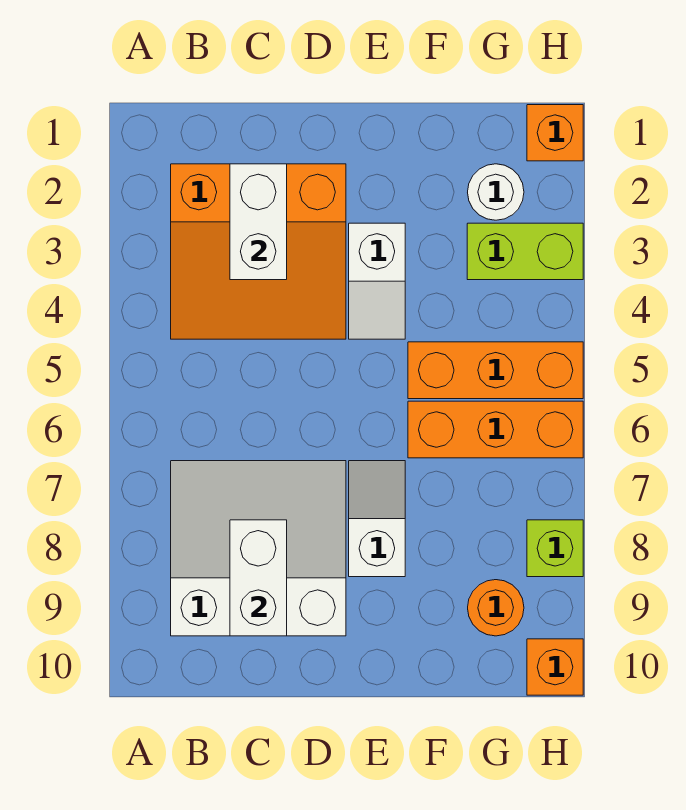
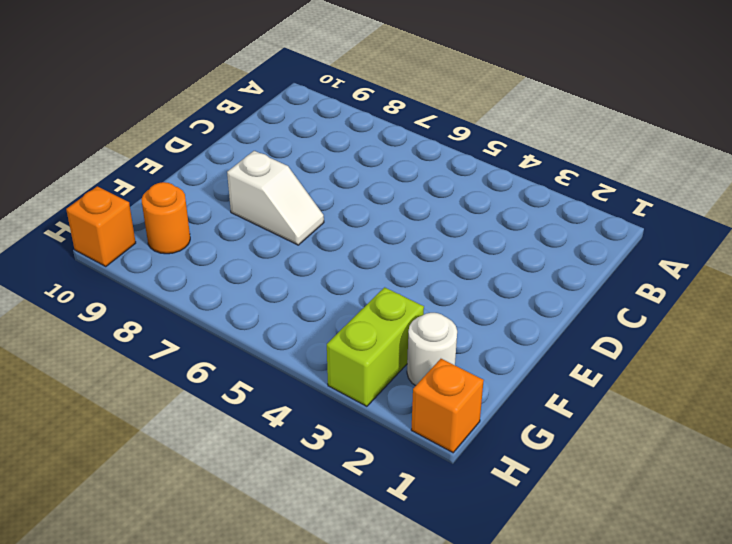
none -> orange 3x3 slope [171,164,346,339]
none -> white 3x3 slope [171,461,346,636]
none -> white 1x2 slope [349,223,405,339]

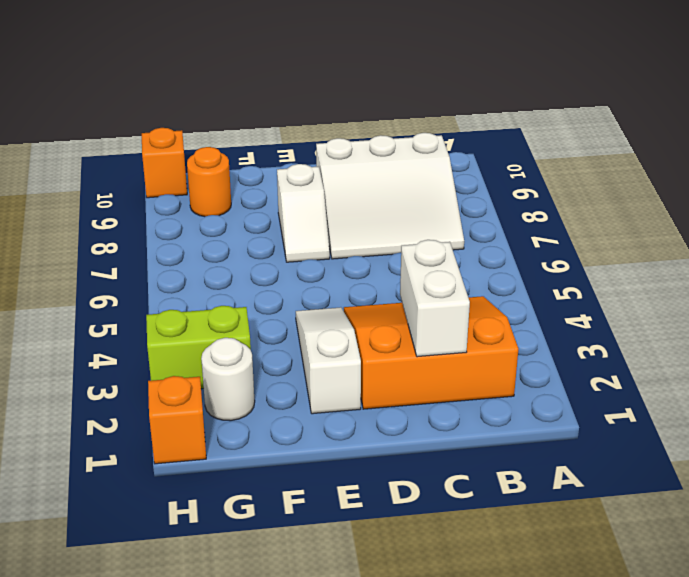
white 1x3 slope [296,307,361,414] -> white 1x2 slope [349,223,405,339]
none -> orange 1x3 brick [408,342,583,399]
none -> orange 1x3 brick [408,401,583,458]
none -> lime 1x1 brick [527,520,583,577]

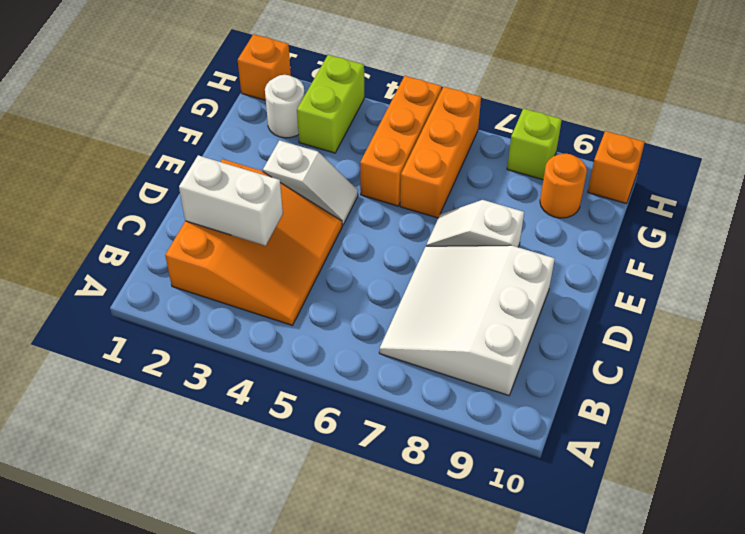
none -> white 1x2 brick [230,520,287,636]

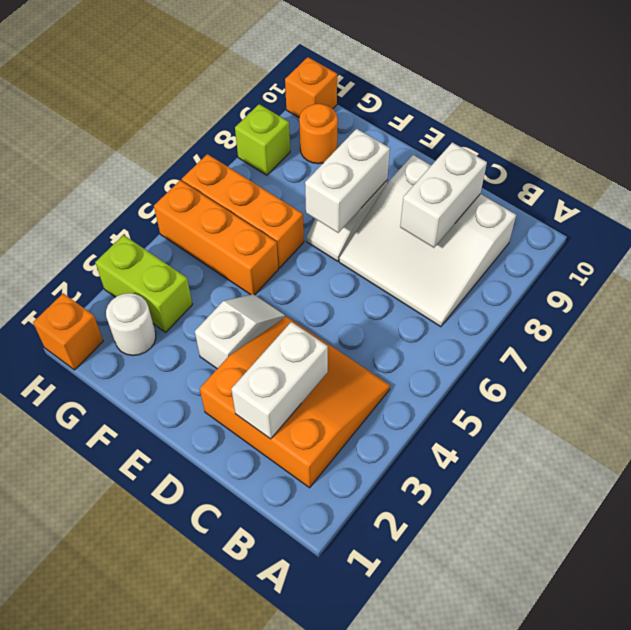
white 1x2 brick [305,129,390,233] -> none

